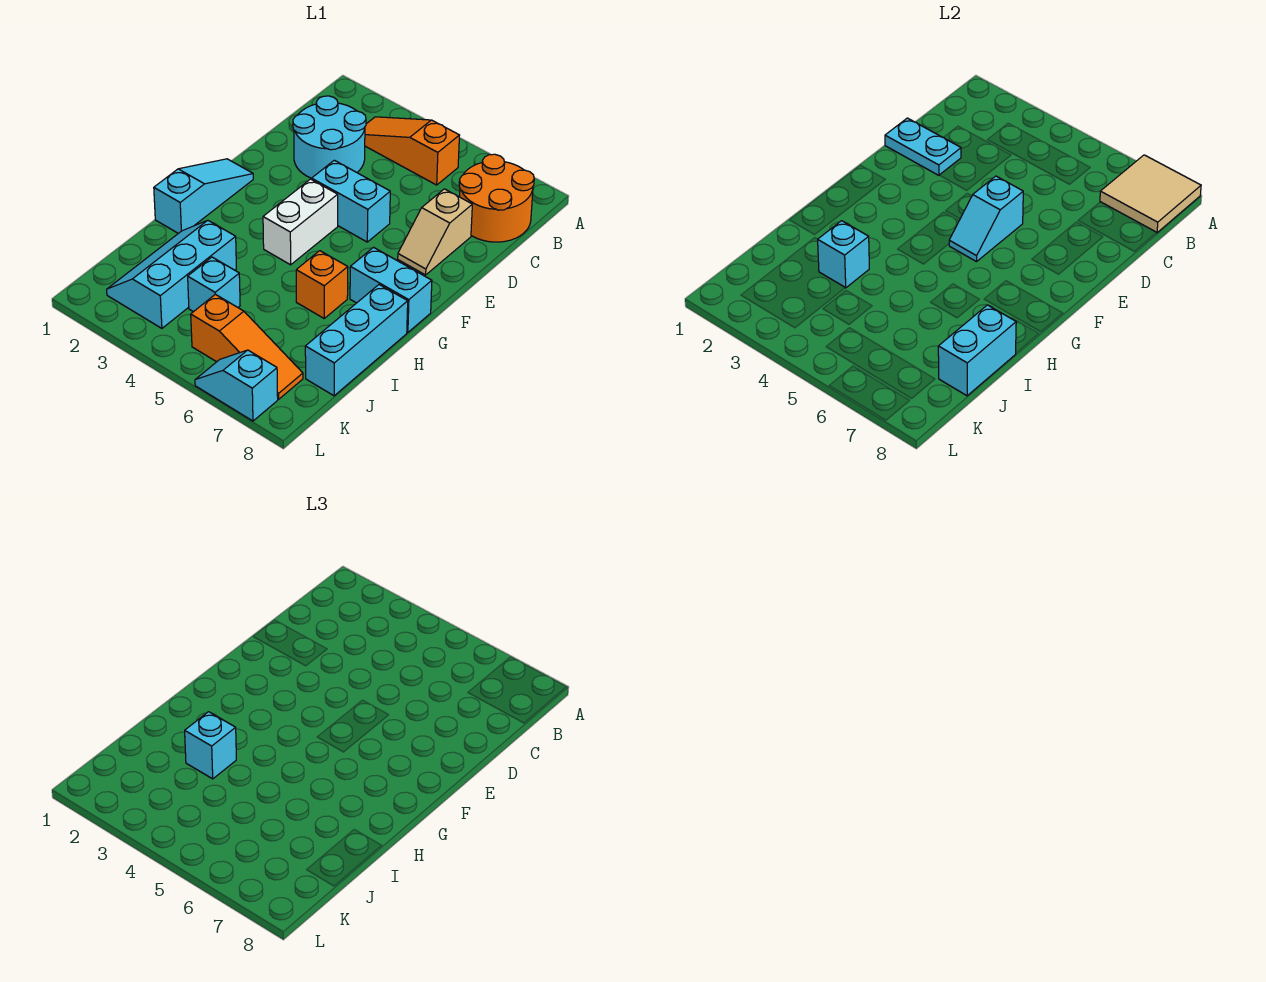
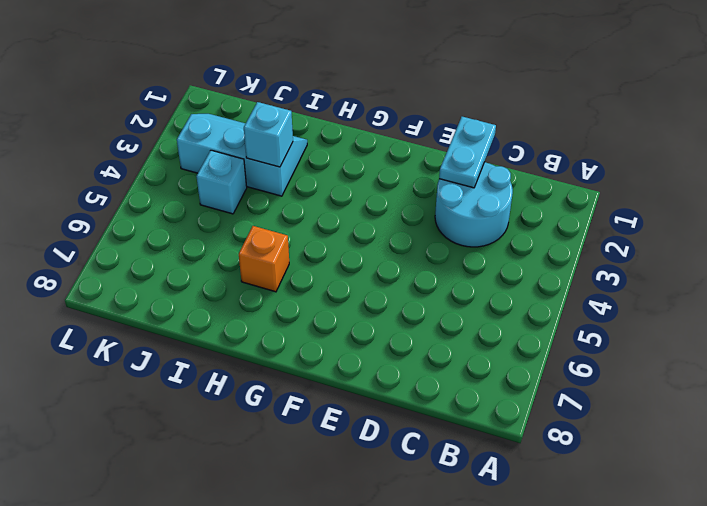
none -> orange 1x3 slope [365,117,460,185]
none -> orange 2x2 round brick [459,154,534,242]
none -> tan 1x2 slope [398,189,472,275]

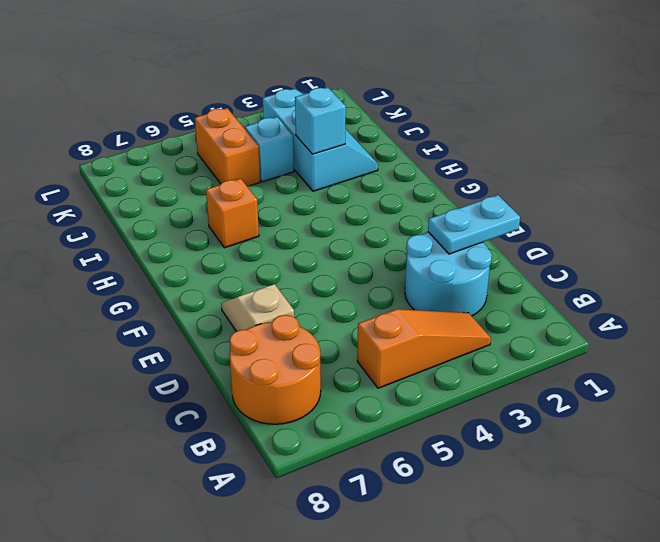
orange 1x2 brick [195,108,260,186] -> orange 1x3 slope [191,294,303,399]
none -> cyan 1x2 brick [312,160,390,242]
none -> cyan 1x3 slope [154,159,253,233]
none -> white 1x2 brick [263,179,338,265]

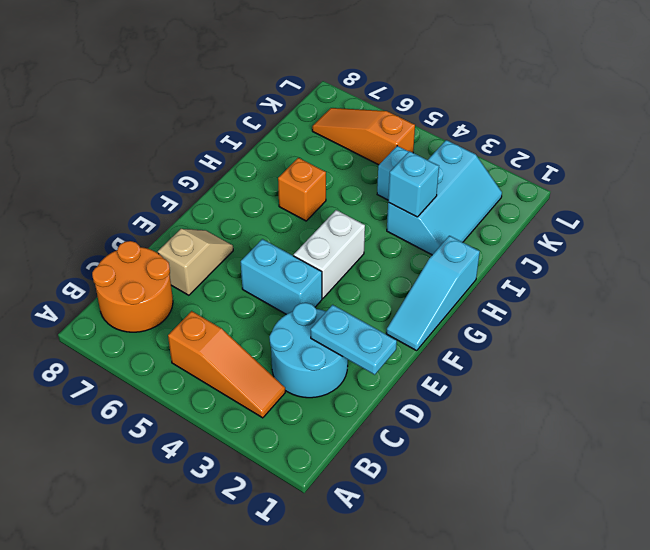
none -> cyan 1x2 brick [350,247,432,332]
none -> cyan 1x3 brick [305,285,408,396]
none -> cyan 1x2 slope [195,350,278,421]

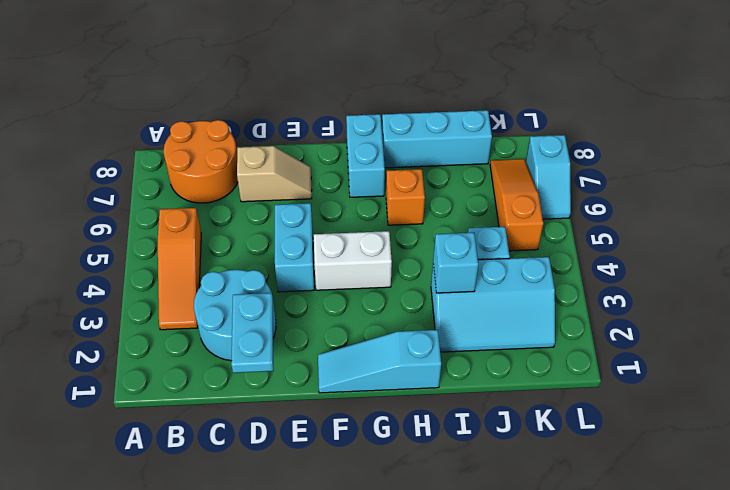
none -> tan 2x2 tile [1100,155,1201,233]
none -> cyan 1x2 slope [949,176,1023,262]
none -> cyan 1x2 brick [938,305,1016,396]

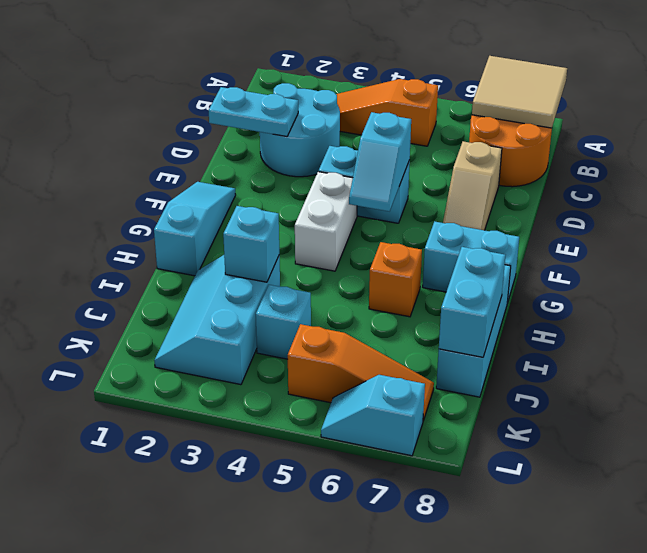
none -> cyan 1x1 brick [185,712,236,779]

